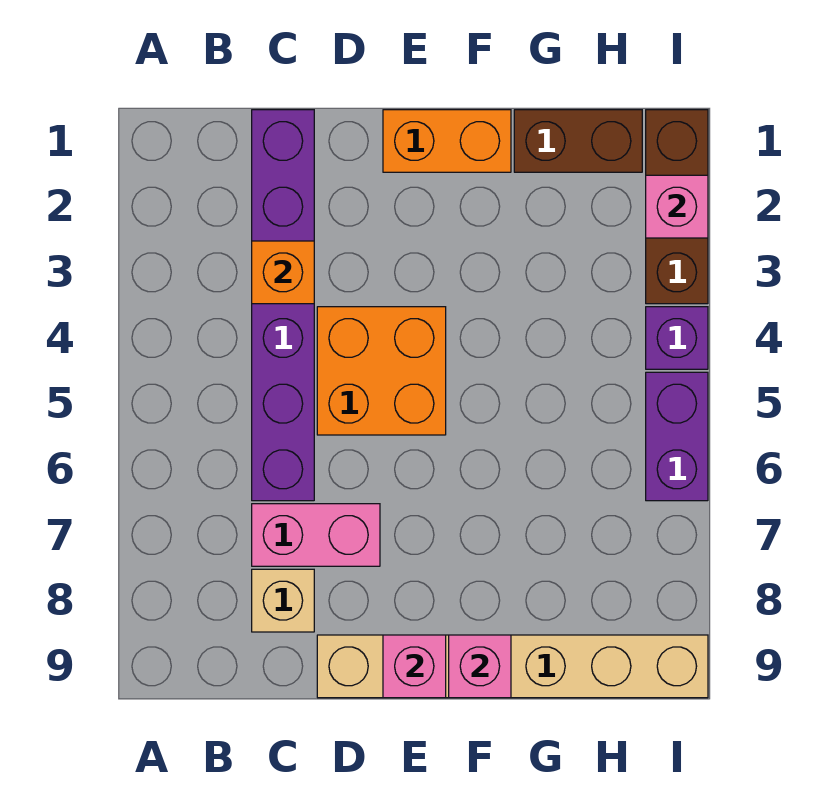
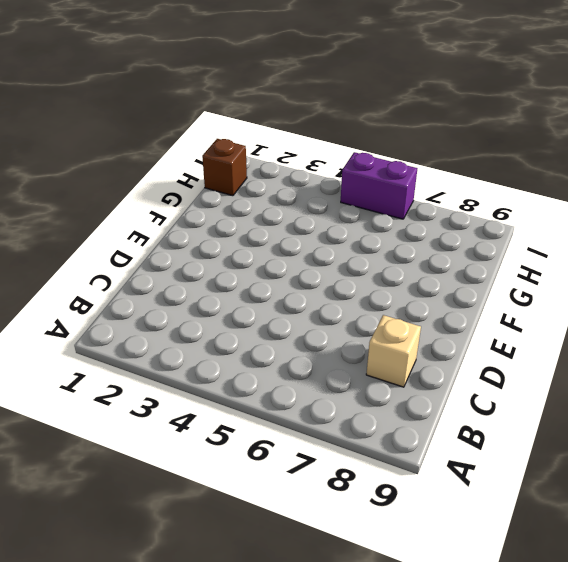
brown 1x1 brick [202,139,247,196] -> brown 1x2 brick [514,110,642,172]
none -> purple 1x6 brick [252,110,314,501]
none -> pink 1x2 brick [252,504,380,566]
none -> orange 2x2 brick [317,307,446,435]

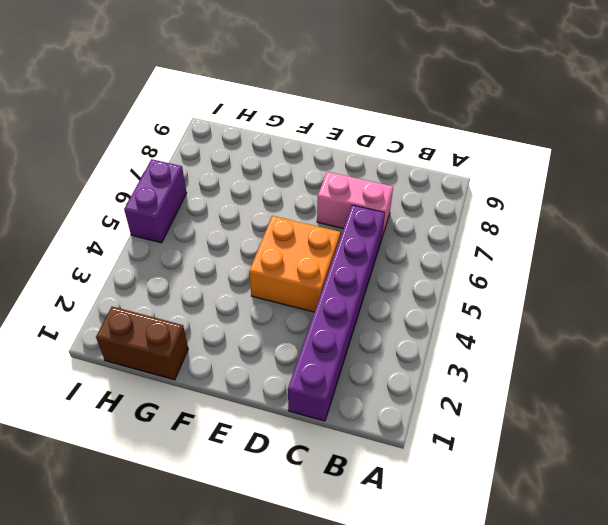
none -> tan 1x1 brick [252,569,314,632]
none -> tan 1x6 brick [317,635,708,698]
none -> orange 1x2 brick [383,110,511,172]

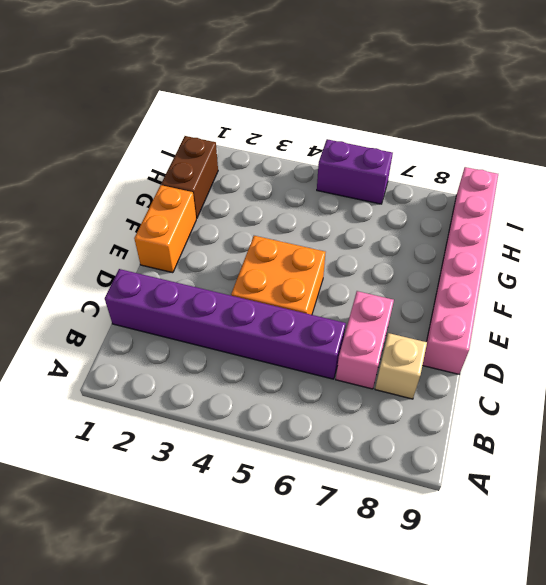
pink 1x6 brick [423,167,498,374] -> tan 1x6 brick [317,635,708,698]
none -> brown 1x3 brick [646,110,708,304]
none -> purple 1x1 brick [646,307,708,369]
none -> orange 1x1 brick [252,241,314,304]

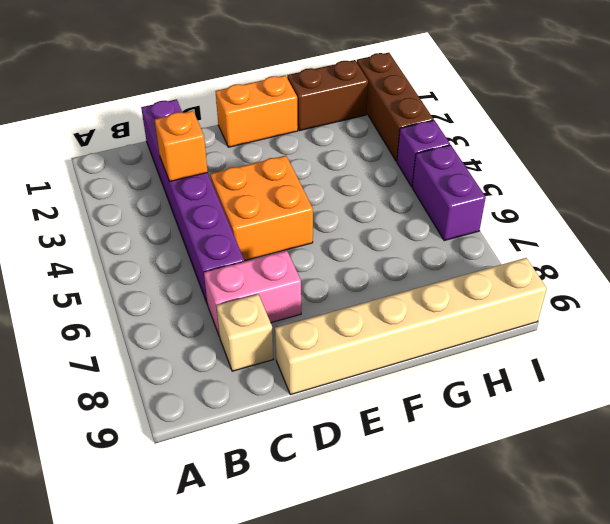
none -> pink 1x1 brick [383,635,446,698]
none -> pink 1x1 brick [449,635,511,698]
none -> pink 1x1 brick [646,175,708,238]

